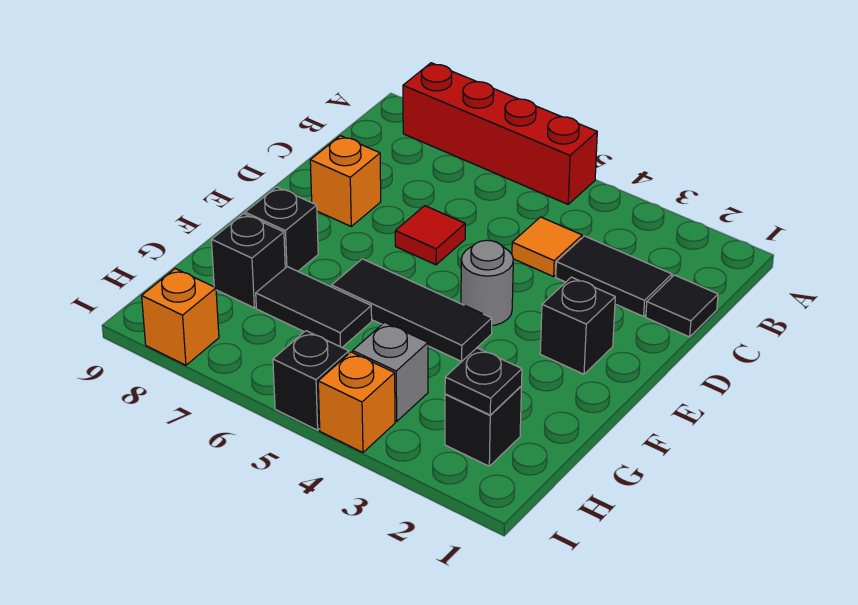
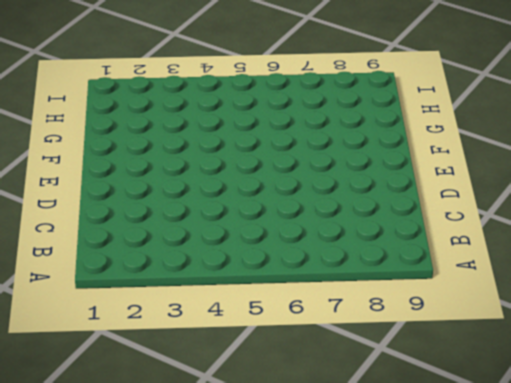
none -> red 1x4 brick [403,63,597,204]
none -> black 1x1 tile [646,275,718,337]
none -> black 1x2 tile [556,236,672,316]

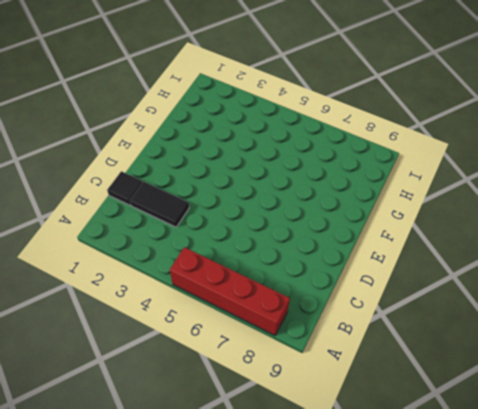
none -> orange 1x1 tile [512,217,582,277]
none -> red 1x1 tile [395,206,465,265]
none -> orange 1x1 brick [310,136,381,226]

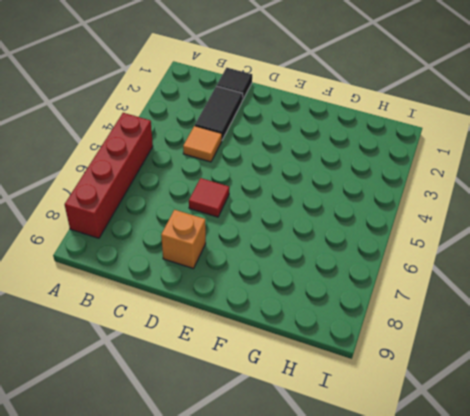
none -> black 1x1 brick [540,277,615,374]
none -> grey 1x1 round brick [461,240,513,326]
none -> black 1x3 tile [332,259,492,362]

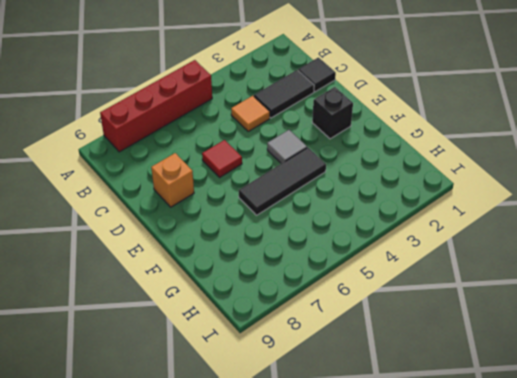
grey 1x1 tile [267,130,307,164] -> grey 1x1 round brick [461,240,513,326]
none -> black 1x1 brick [245,187,318,271]
none -> black 1x2 tile [256,267,372,347]
none -> black 1x1 brick [211,214,285,308]

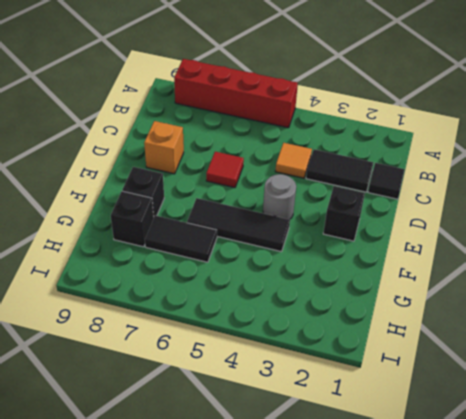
none -> black 1x1 brick [445,386,522,466]
none -> grey 1x1 brick [353,322,428,421]
none -> orange 1x1 brick [318,352,395,452]

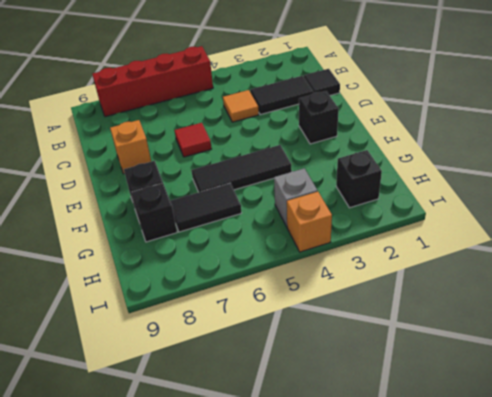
none -> grey 1x1 round brick [461,240,513,326]
none -> black 1x1 brick [273,331,349,430]
none -> orange 1x1 brick [142,269,219,365]

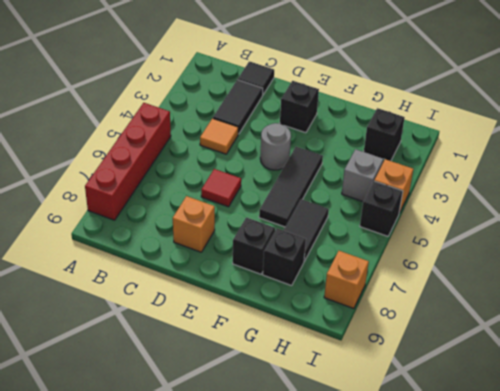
none -> black 1x1 plate [445,348,522,415]

